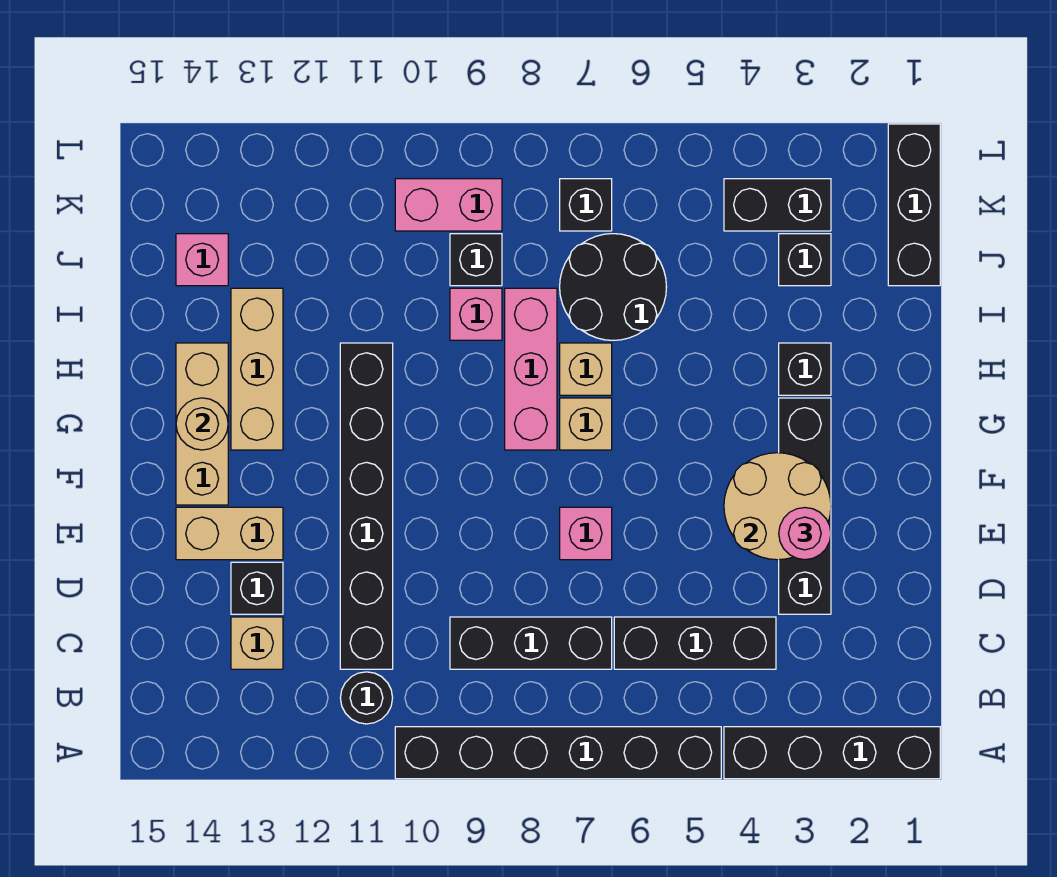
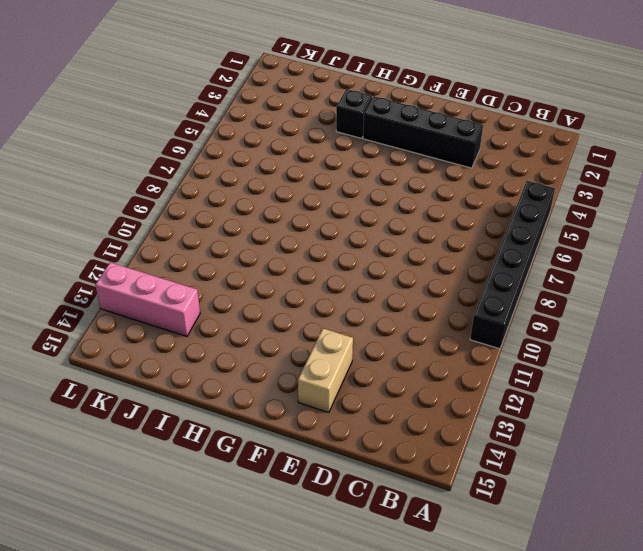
pink 1x3 brick [95,262,200,336] -> pink 1x3 brick moved to [505,288,557,450]
none -> black 1x4 brick [724,727,940,779]
none -> black 1x1 round brick [340,672,393,724]
none -> black 1x3 brick [614,617,776,669]

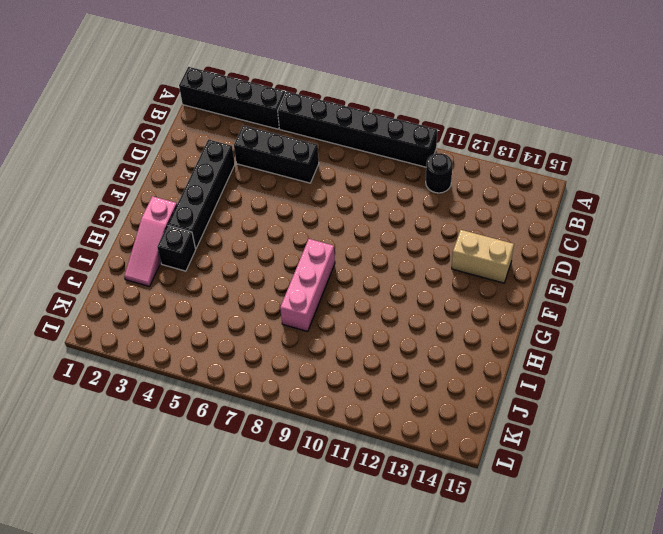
pink 1x3 slope [124,196,177,287] -> none
none -> black 1x3 brick [450,617,612,669]
none -> black 1x6 brick [340,343,393,669]
none -> tan 1x1 brick [231,617,283,669]

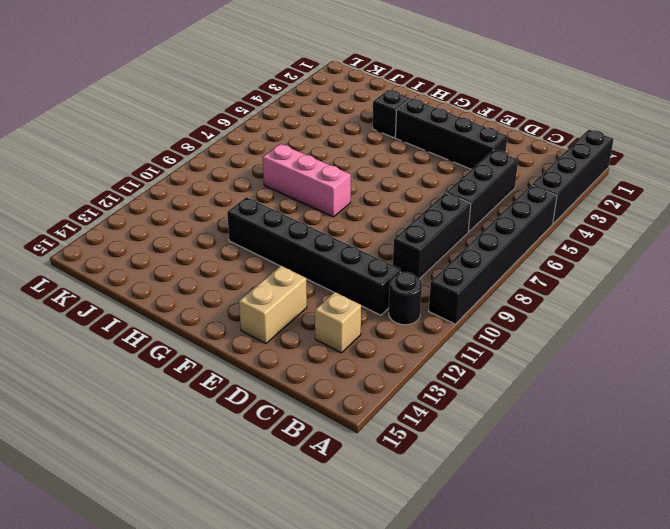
none -> black 1x1 brick [231,562,283,614]
none -> pink 1x1 brick [560,507,612,560]
none -> tan 1x3 brick [176,343,228,505]

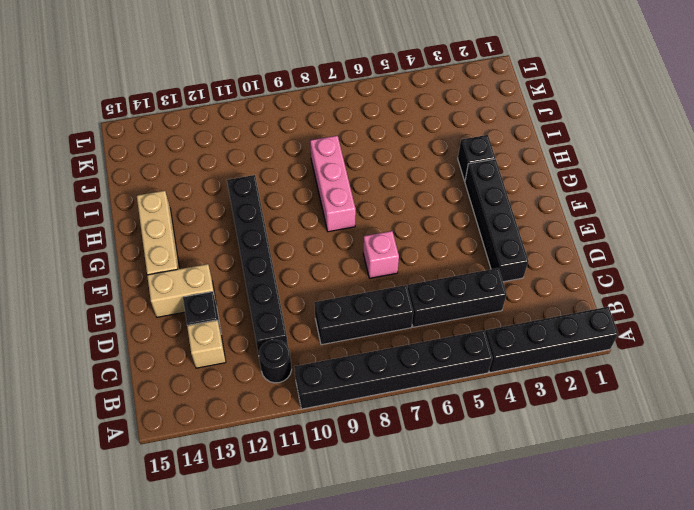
none -> tan 1x1 brick [560,398,612,450]
none -> tan 1x3 brick [231,288,283,450]
none -> tan 1x1 brick [560,343,612,395]

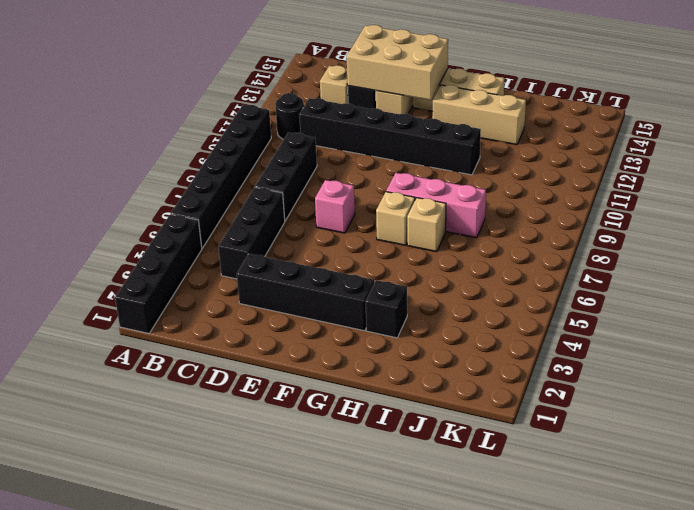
tan 2x3 brick [347,25,448,100] -> none
none -> black 2x2 round brick [560,234,666,340]
none -> pink 1x1 brick [450,288,502,340]
none -> black 1x3 brick [888,124,940,286]

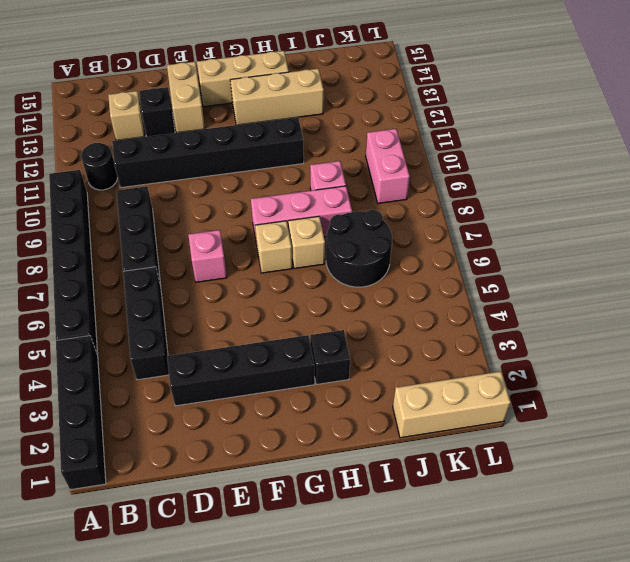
tan 1x3 brick [393,371,511,438] -> black 1x3 brick [888,124,940,286]
none -> black 1x1 brick [779,234,831,286]
none -> black 1x1 brick [450,234,502,286]
none -> pink 1x1 brick [176,234,228,286]

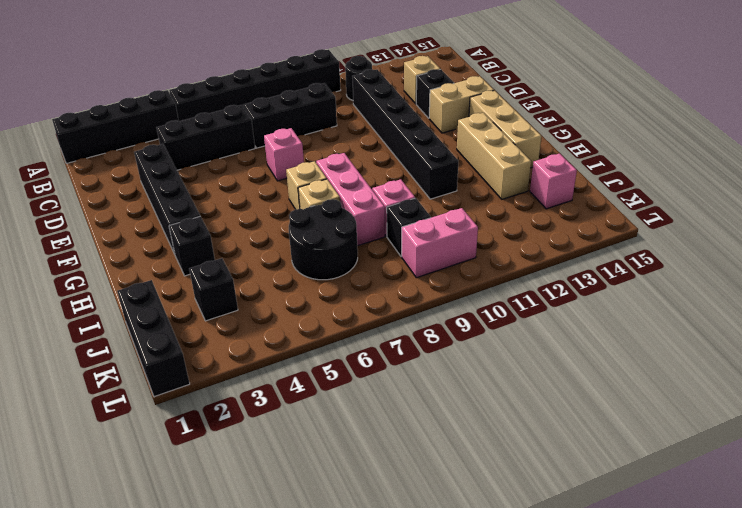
none -> black 1x2 brick [724,179,831,231]
none -> black 1x1 brick [560,179,612,231]
none -> tan 2x2 round brick [724,453,831,560]

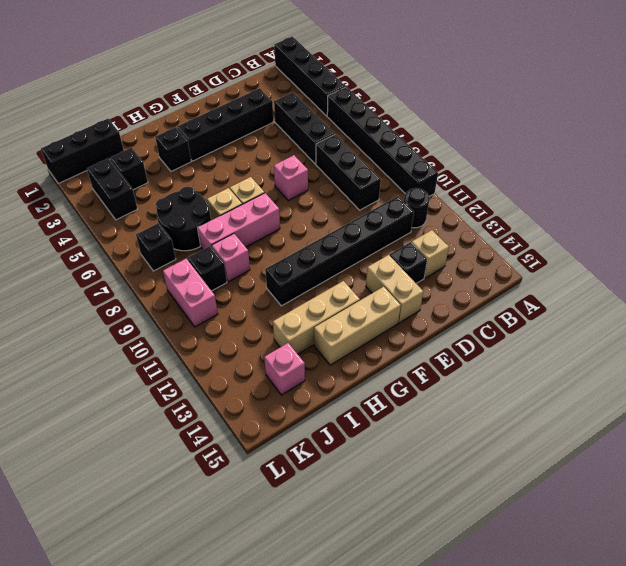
none -> tan 2x2 round brick [724,453,831,560]
none -> tan 1x1 round brick [176,398,228,450]
none -> pink 1x1 round brick [779,508,831,560]

